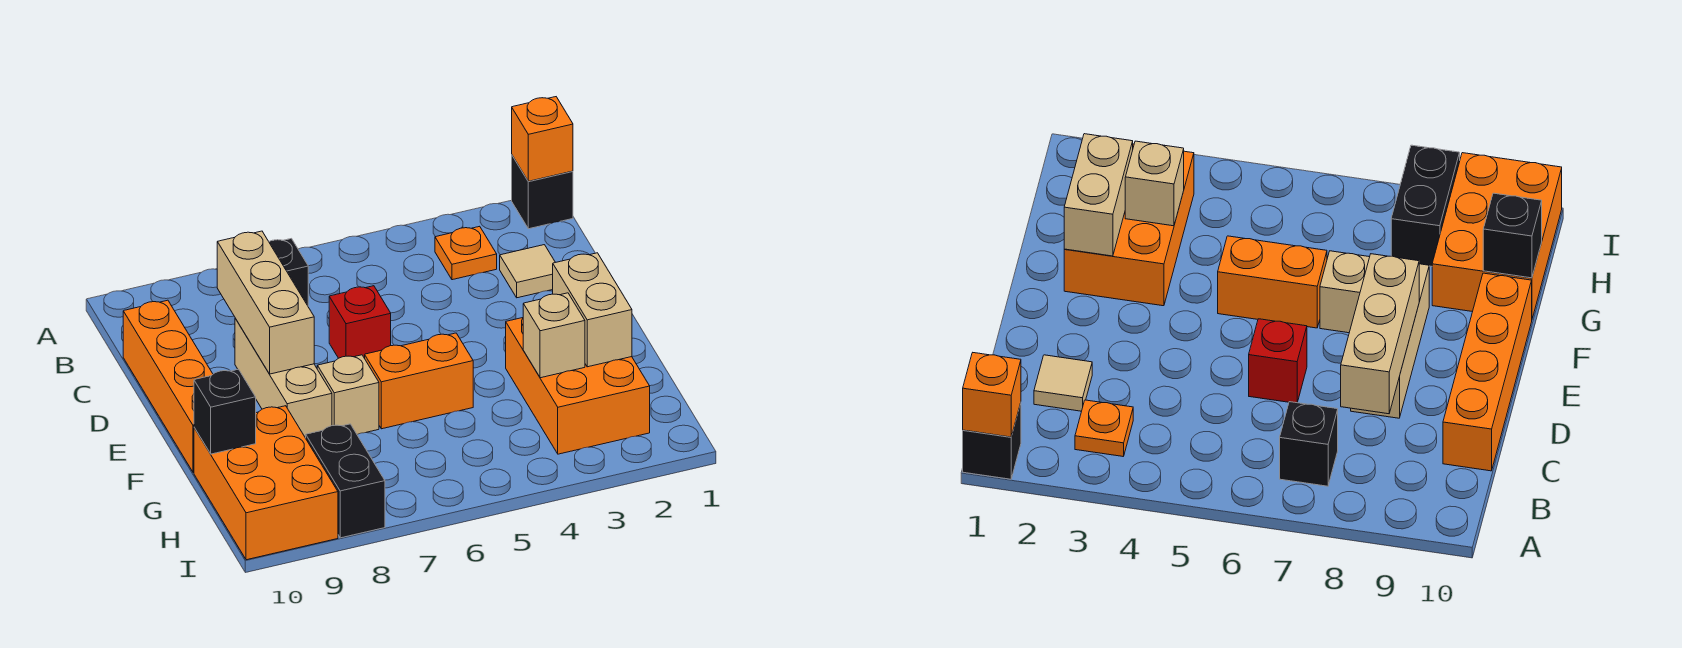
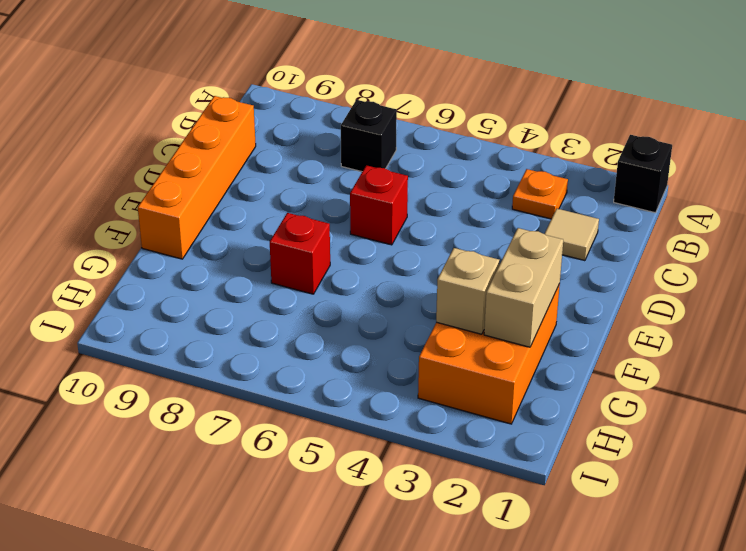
red 1x1 brick [270,213,330,294] -> tan 1x1 brick [317,355,379,434]
none -> tan 1x3 brick [235,318,332,438]
none -> orange 1x2 brick [365,333,473,429]
none -> orange 2x3 brick [194,406,338,560]

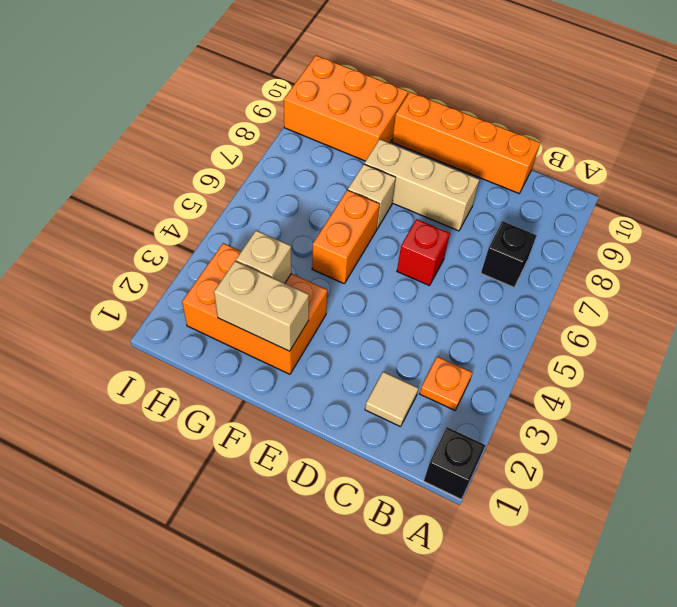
none -> black 1x2 brick [306,424,385,538]
none -> orange 1x1 brick [512,97,573,181]
none -> tan 1x3 brick [217,231,314,374]

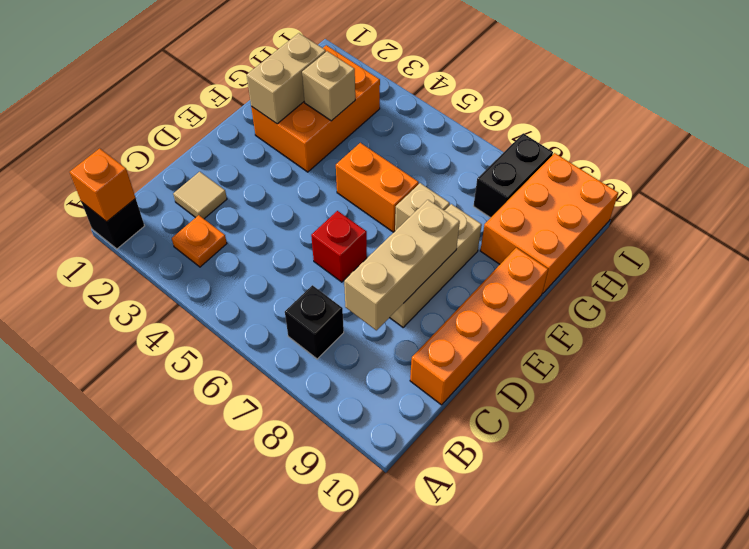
none -> black 1x1 brick [194,369,256,454]

